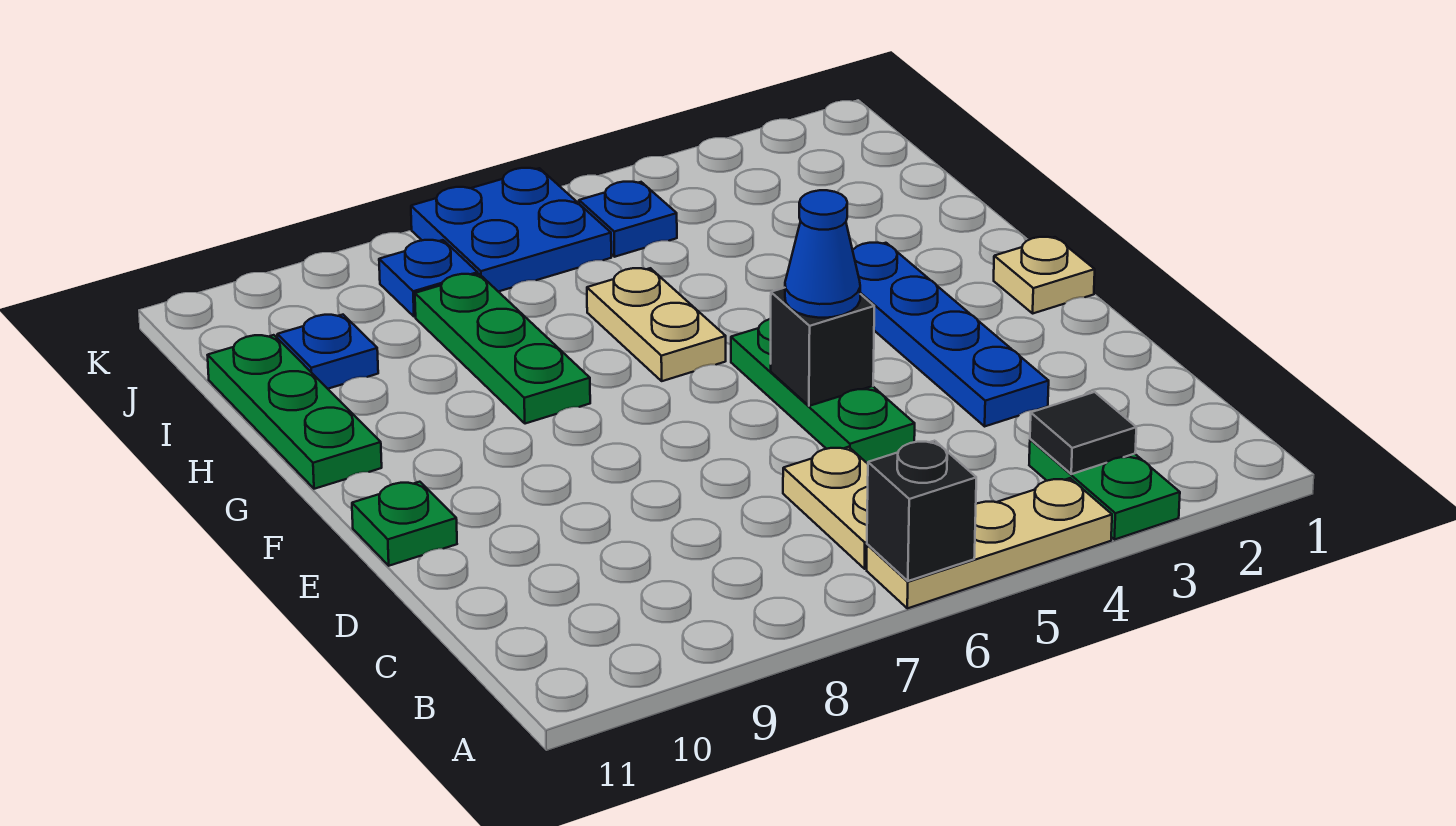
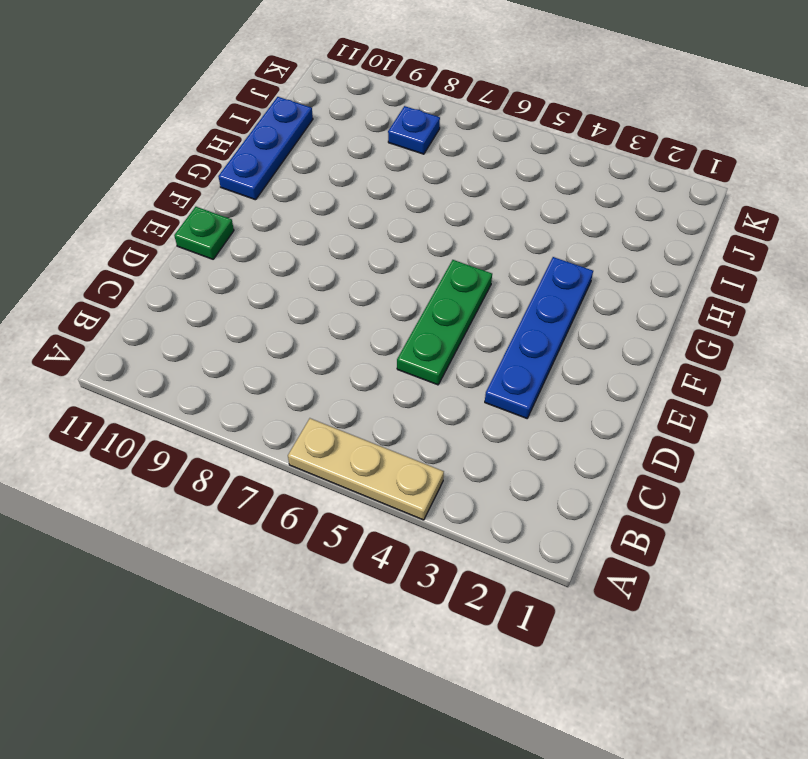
blue 1x3 plate [218,97,313,200] -> green 1x3 plate [208,335,382,489]
none -> green 1x2 plate [1029,439,1180,540]
none -> tan 1x2 plate [783,447,868,569]
none -> tan 1x1 plate [994,237,1095,313]

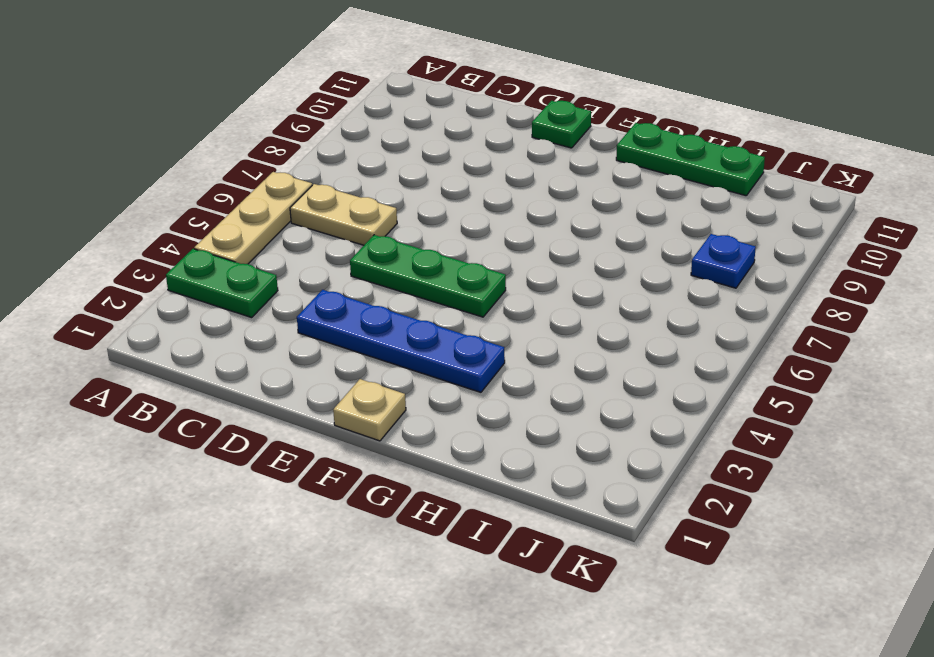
none -> tan 1x2 plate [587,268,726,381]
none -> green 1x3 plate [415,274,590,424]
none -> blue 1x1 plate [277,315,378,389]

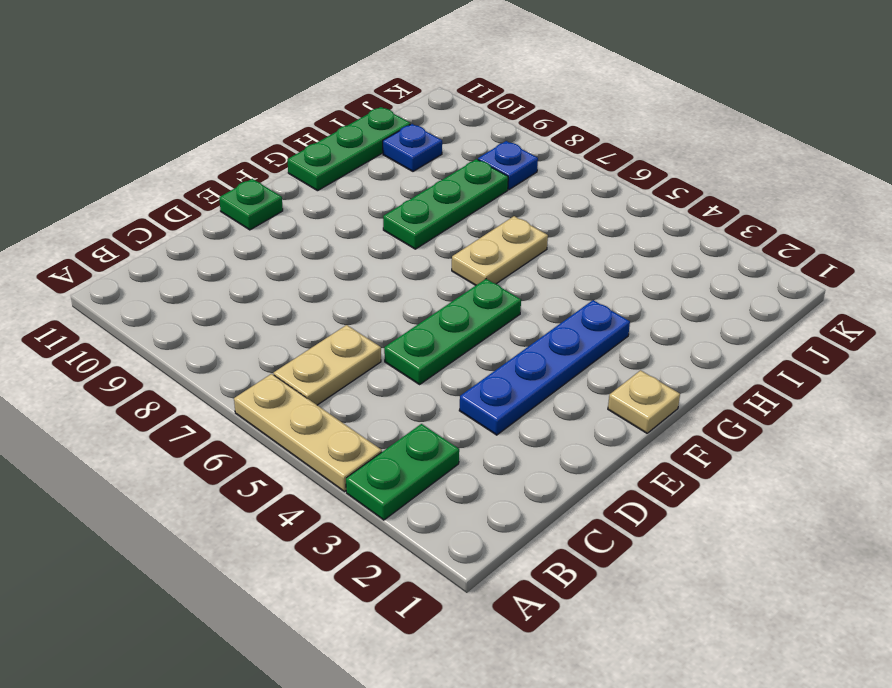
none -> blue 1x1 plate [579,182,677,257]
none -> blue 2x2 plate [411,168,611,292]
none -> black 1x1 brick [867,441,976,581]

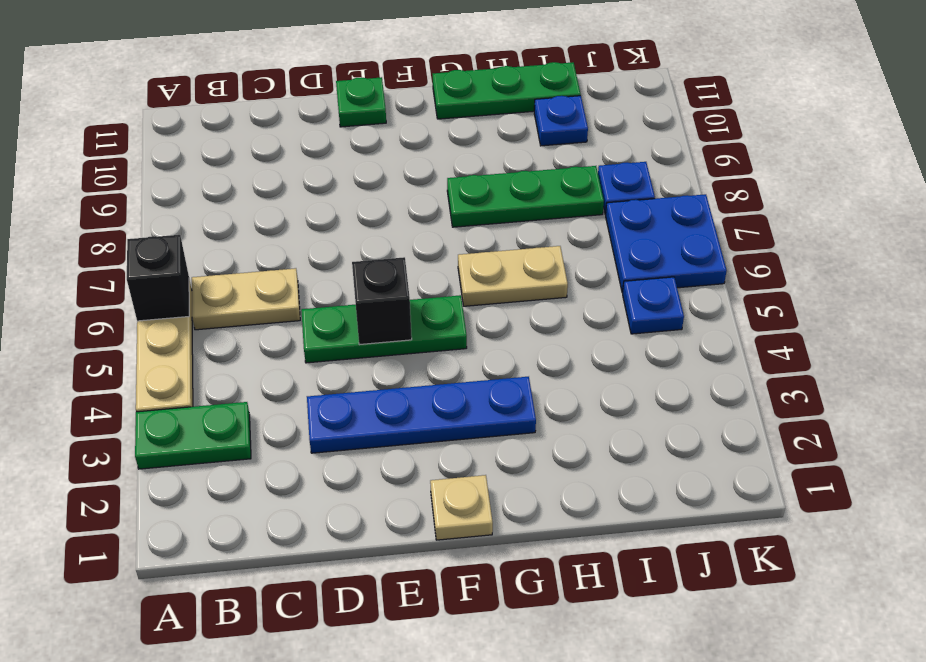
none -> black 1x1 tile [1030,392,1136,474]
none -> blue 1x1 cone [785,190,860,318]

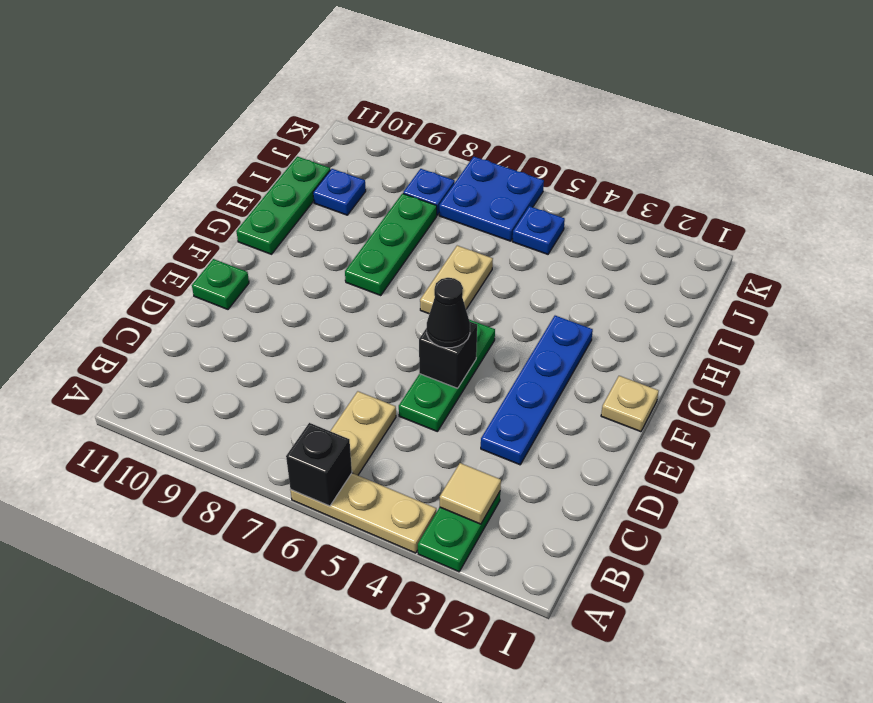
tan 1x1 tile [440,463,501,524] -> black 1x1 tile [1030,392,1136,474]
black 1x1 cone [427,278,470,348] -> blue 1x1 cone [785,190,860,318]

